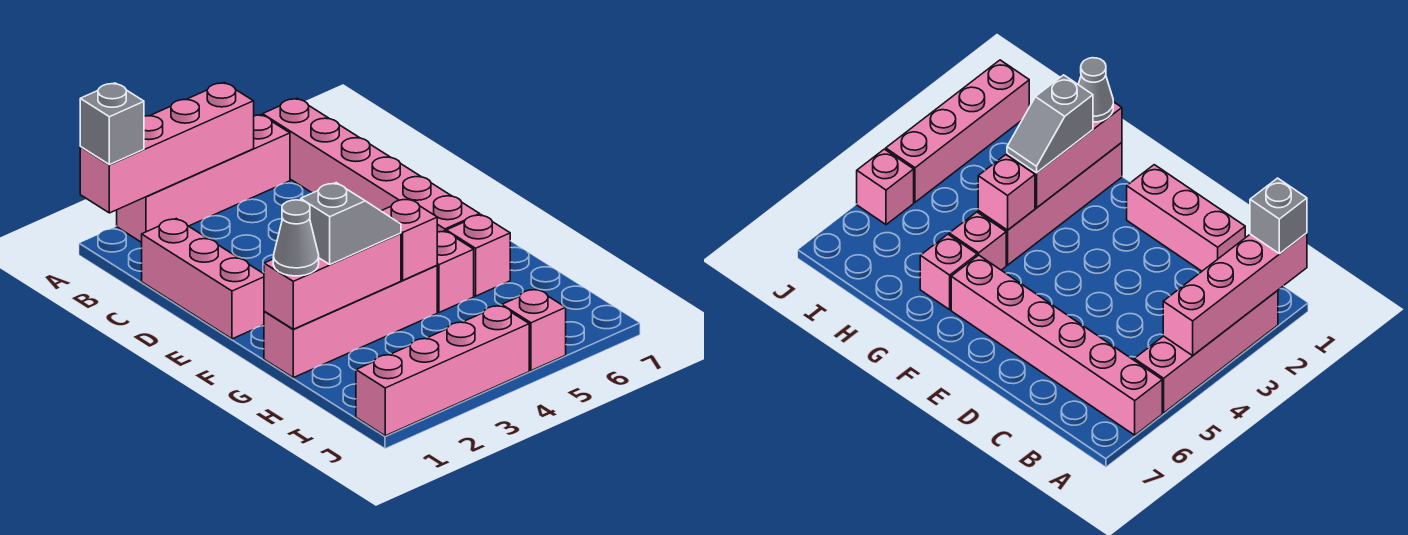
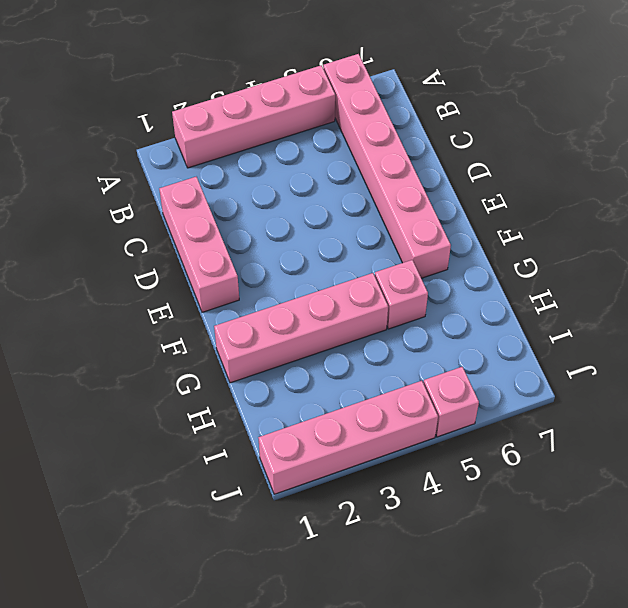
none -> pink 1x1 brick [446,215,510,296]
none -> pink 1x4 brick [80,82,254,213]
none -> pink 1x3 brick [264,233,401,329]

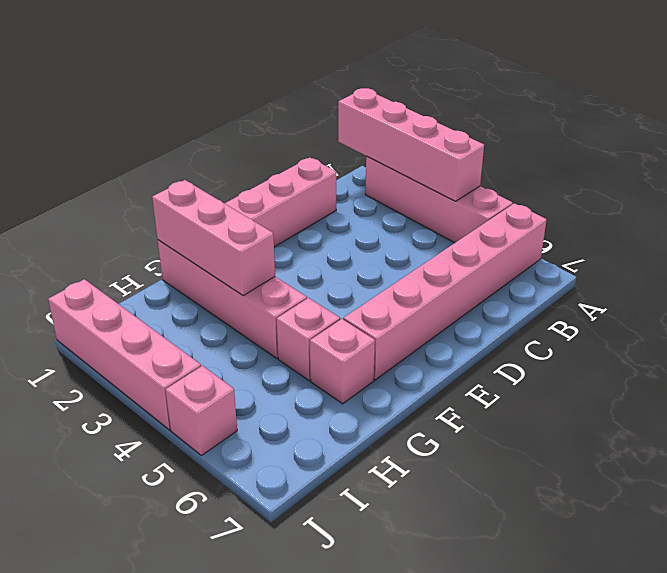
none -> pink 1x1 brick [382,199,437,280]
none -> grey 1x1 brick [80,83,144,165]
none -> grey 1x1 cone [273,200,319,276]

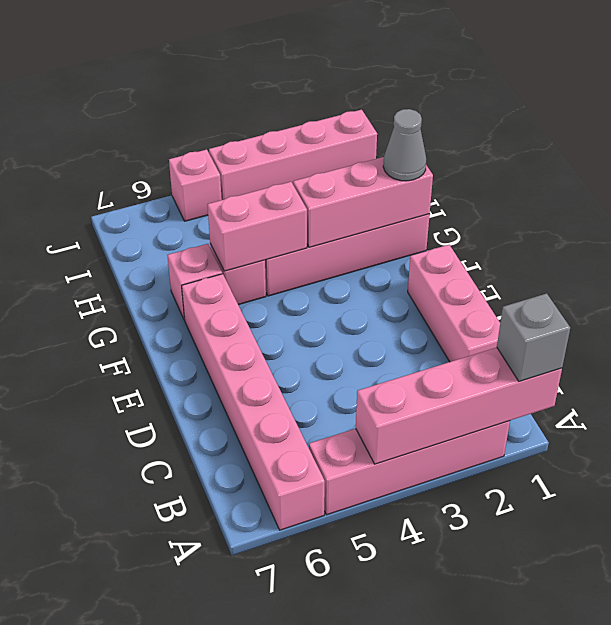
pink 1x2 brick [207,182,307,271] -> pink 1x1 brick [382,199,437,280]
none -> grey 1x2 slope [301,183,401,264]

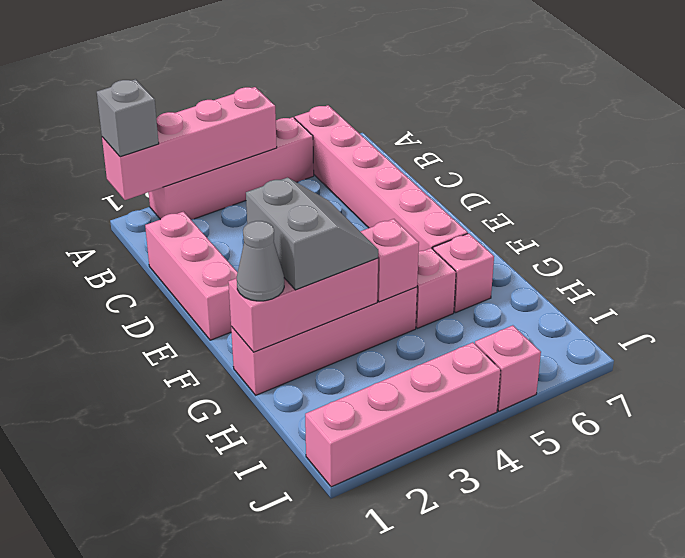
grey 2x2 slope [246,178,378,290] -> grey 1x2 slope [301,183,401,264]

